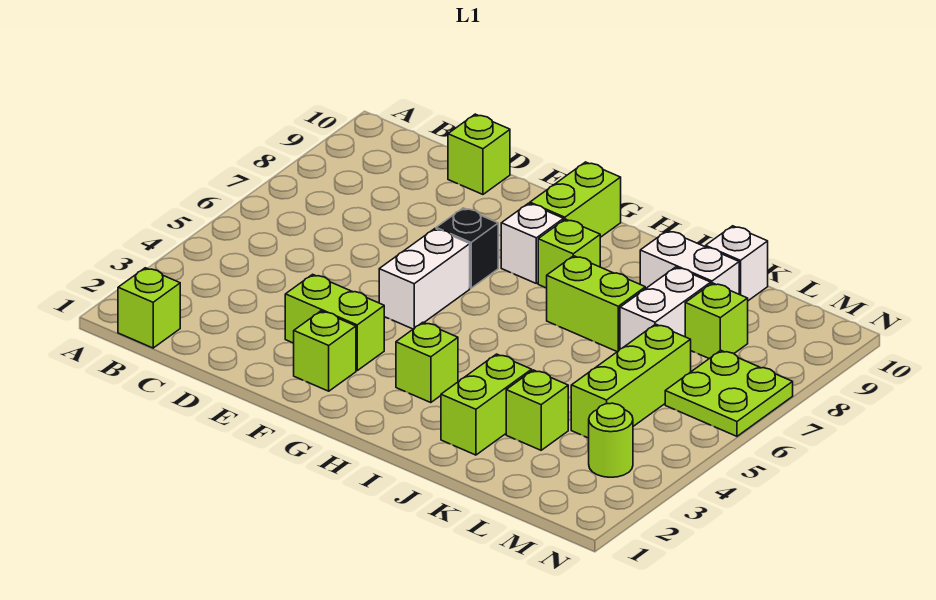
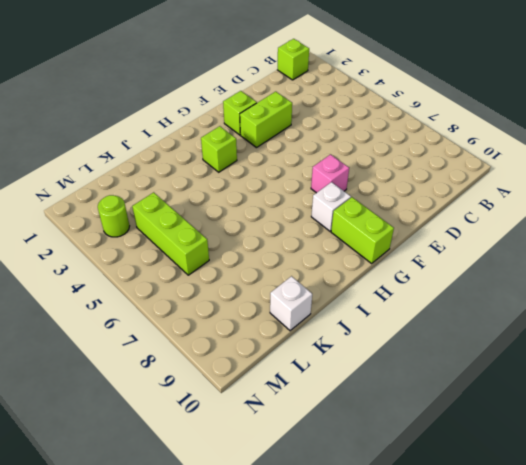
pink 1x1 brick [311,154,349,193] -> black 1x1 brick [436,208,498,288]
none -> lime 1x1 brick [448,114,510,194]
none -> white 1x2 brick [379,229,470,329]
none -> lime 1x1 brick [538,219,600,288]

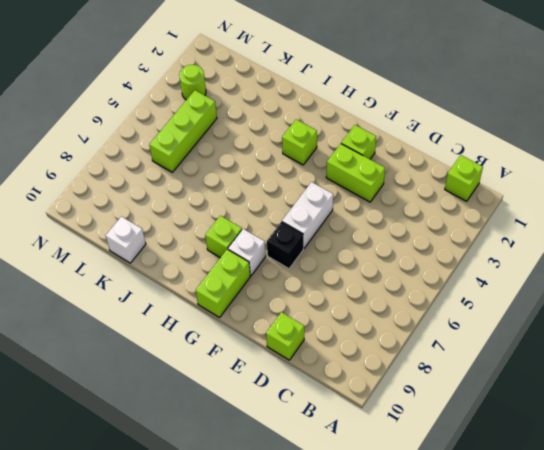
none -> lime 1x2 brick [547,256,645,352]
none -> lime 1x2 brick [441,354,532,455]
none -> white 1x2 brick [640,231,739,294]

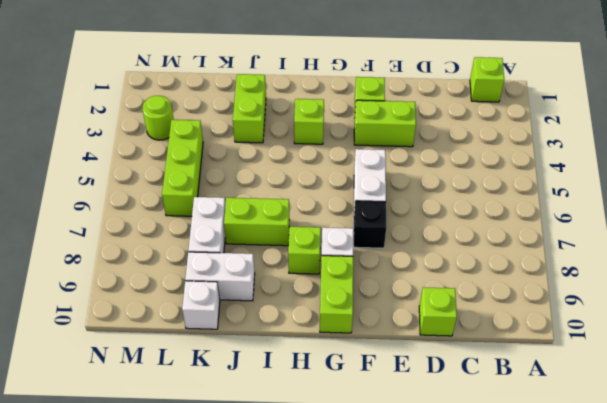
none -> lime 1x1 brick [506,370,568,450]
none -> lime 1x1 brick [685,283,748,358]
none -> lime 2x2 plate [665,350,793,436]

